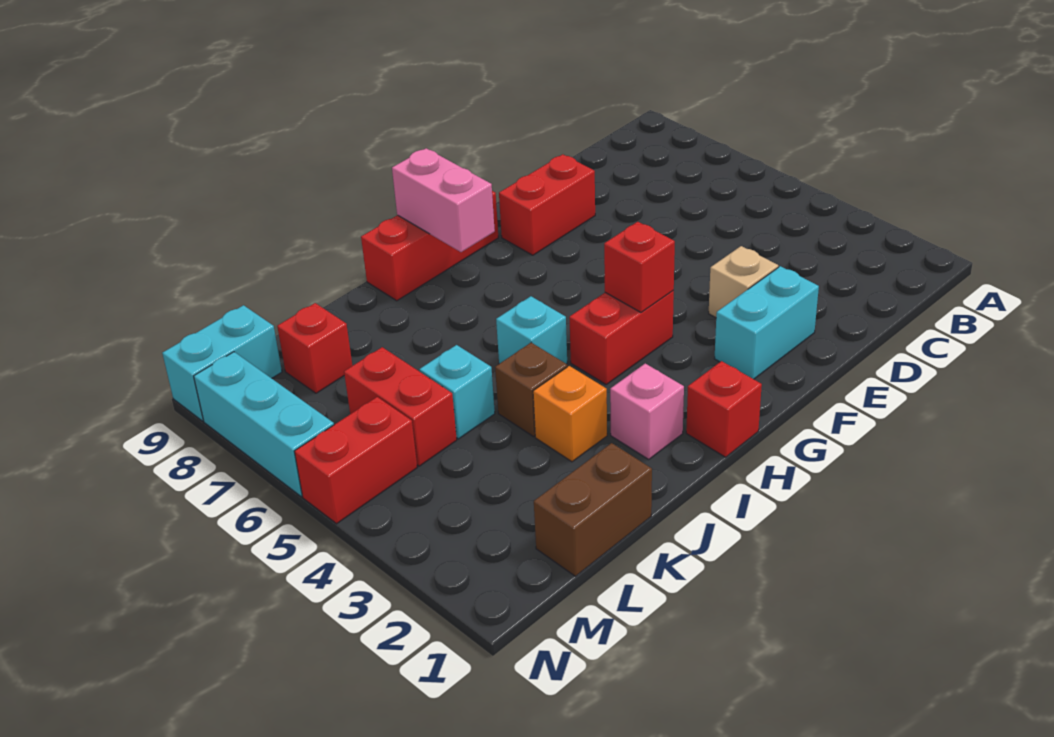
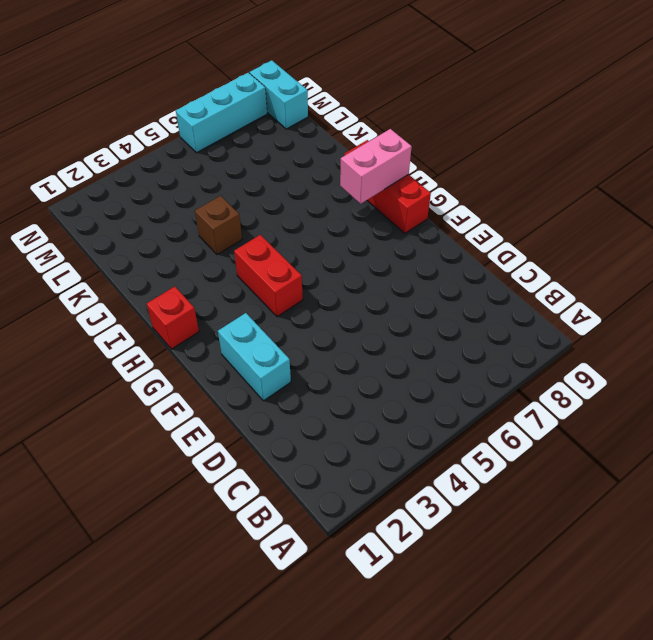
none -> tan 1x1 brick [709,246,778,318]
none -> red 1x2 brick [499,154,595,255]
none -> pink 1x1 brick [610,363,684,459]

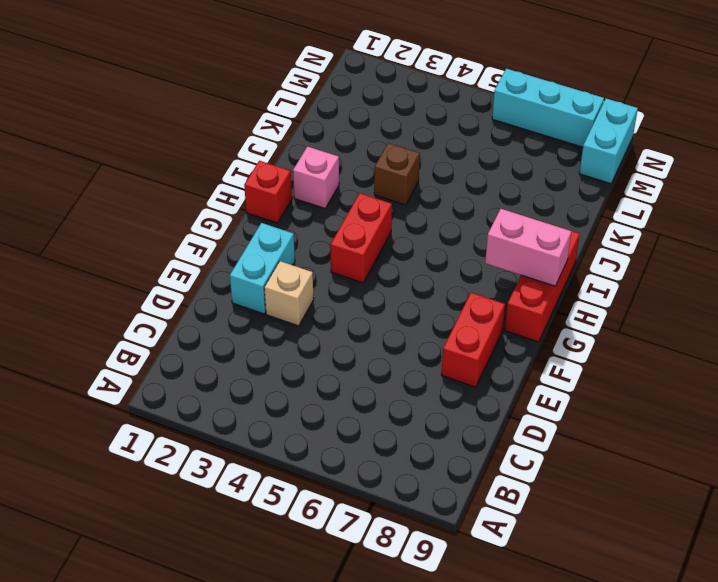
none -> cyan 1x1 brick [496,296,567,364]
none -> orange 1x1 brick [533,366,607,462]
none -> brown 1x2 brick [534,443,652,576]

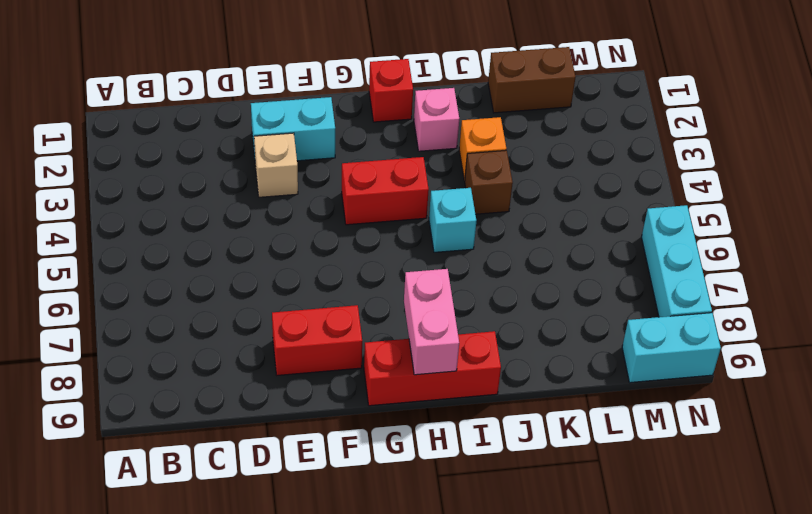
none -> cyan 1x1 brick [419,345,495,439]
none -> red 1x2 brick [344,347,457,466]
none -> red 1x1 brick [277,303,352,393]

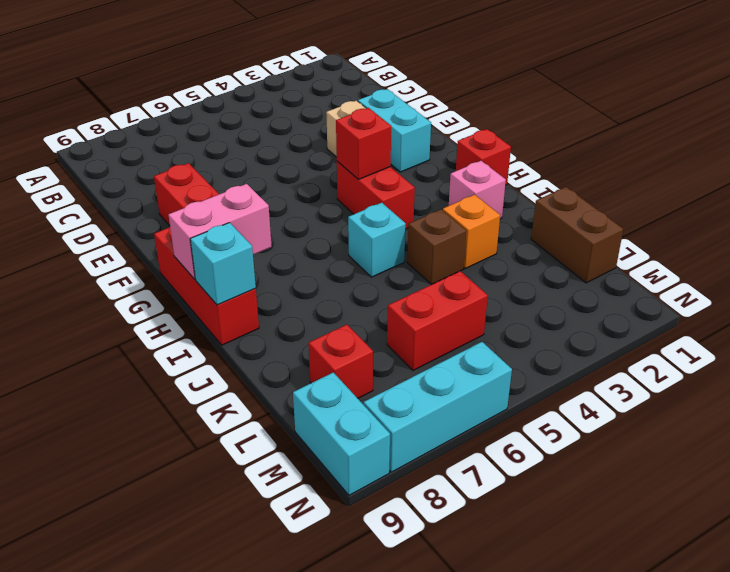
cyan 1x1 brick [190,223,256,305] -> cyan 1x1 brick moved to [419,345,495,439]
none -> red 1x2 brick [294,397,417,524]

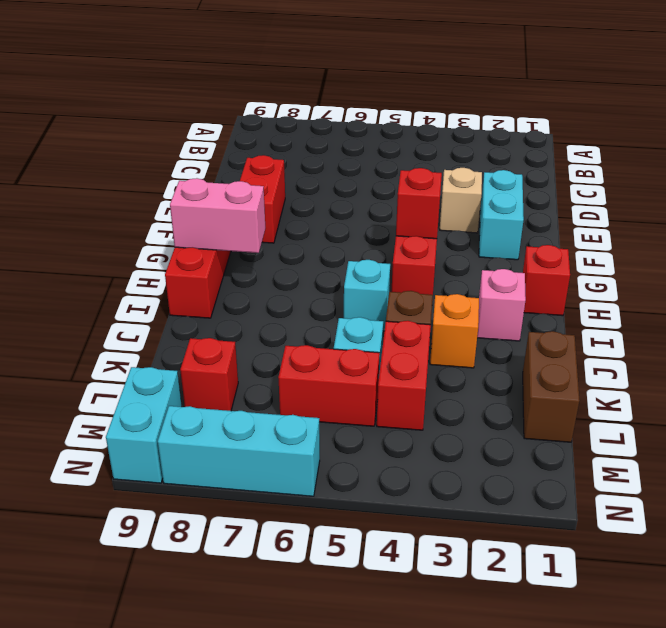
red 1x2 brick [377,321,431,430] -> red 1x2 brick moved to [294,397,417,524]

